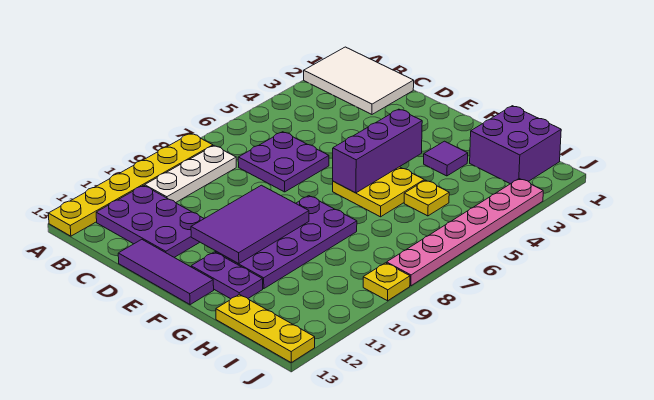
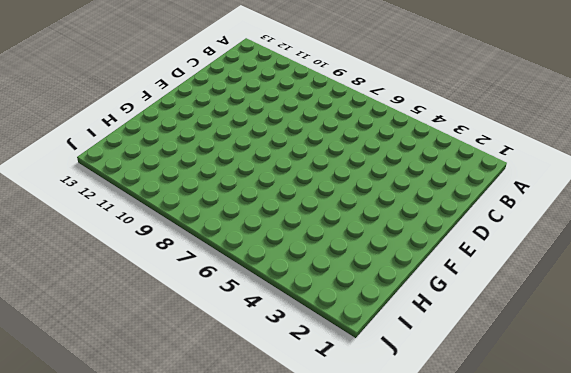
none -> white 2x3 tile [304,47,414,114]
none -> yellow 1x6 plate [48,134,213,236]
none -> white 1x3 plate [145,146,236,203]

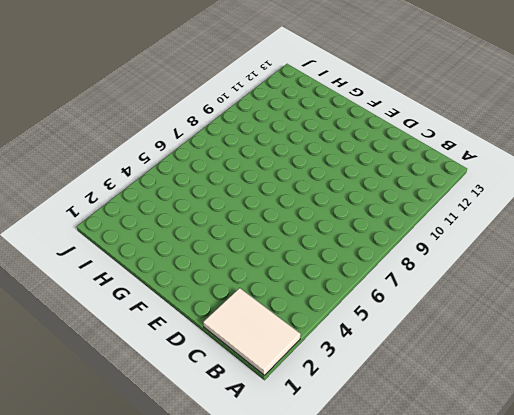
none -> yellow 1x6 plate [48,134,213,236]
none -> white 1x3 plate [145,146,236,203]
none -> purple 2x3 plate [96,185,204,257]

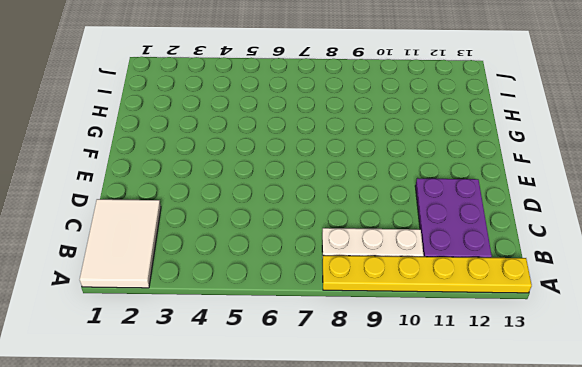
none -> purple 2x2 plate [238,132,329,192]
none -> purple 1x3 tile [118,240,214,305]
none -> yellow 2x2 plate [333,167,424,217]

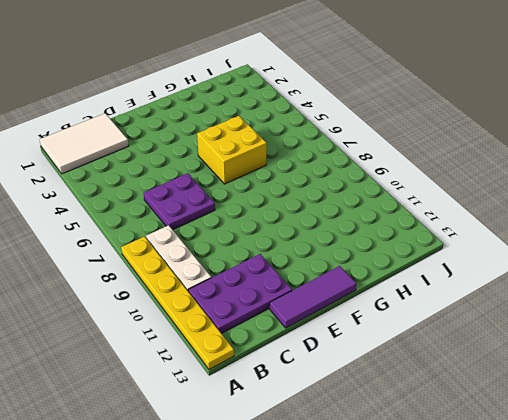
yellow 2x2 brick [197,116,267,184] -> yellow 2x2 plate [333,167,424,217]
none -> purple 2x4 plate [216,196,357,289]
none -> purple 1x2 plate [191,252,263,299]
none -> purple 1x1 tile [424,141,468,176]

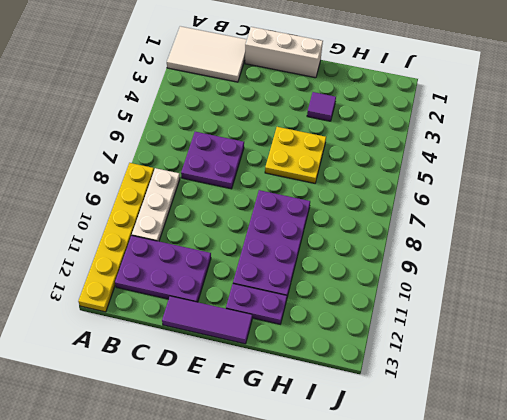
white 1x3 brick [245,27,323,78] -> none
none -> purple 2x2 brick [470,106,561,184]
none -> yellow 1x1 plate [404,180,449,216]
none -> yellow 1x3 plate [216,294,315,362]

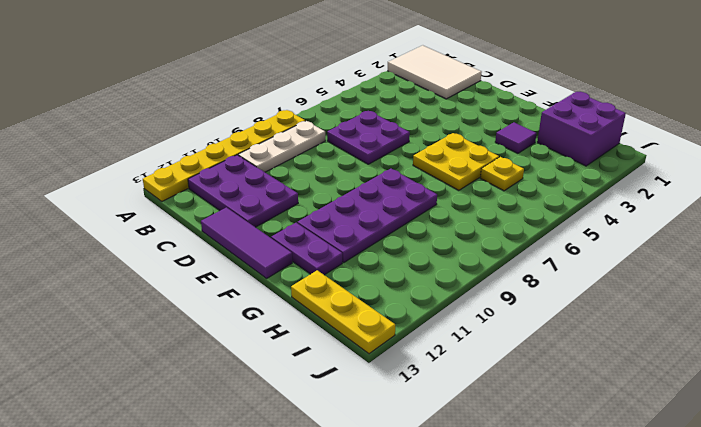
none -> pink 1x6 plate [387,179,543,286]
none -> yellow 1x1 plate [363,263,410,301]
none -> purple 2x3 tile [191,185,309,264]

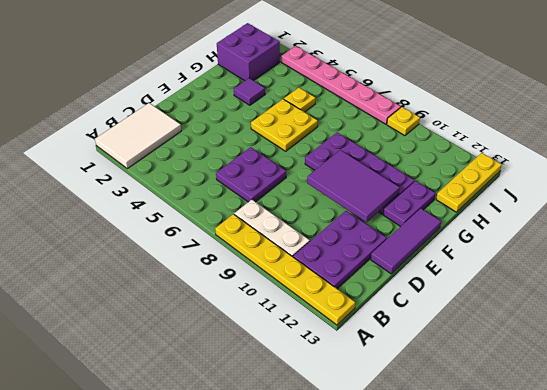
none -> purple 1x3 brick [333,109,422,193]

